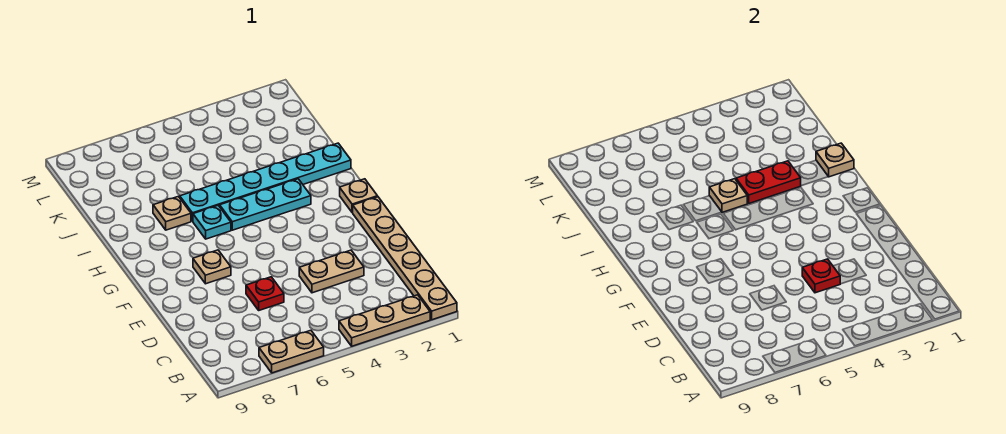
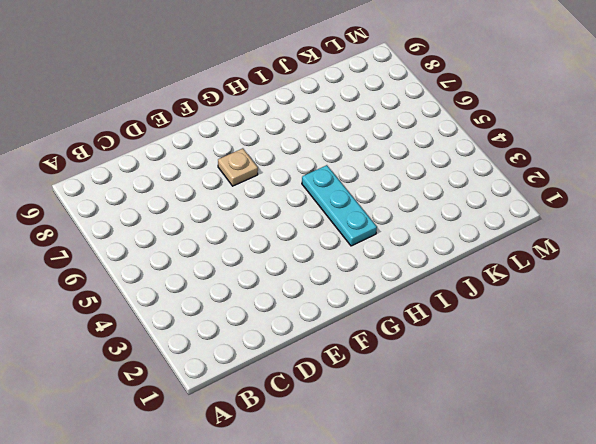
none -> tan 1x6 plate [353,197,457,320]
none -> tan 1x3 plate [339,295,430,346]
none -> tan 1x2 plate [259,330,324,373]

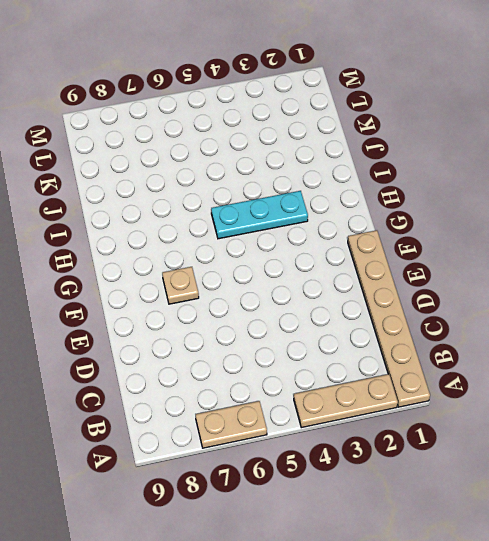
none -> tan 1x2 plate [299,250,364,293]
none -> red 1x1 plate [246,277,284,310]
none -> tan 1x1 plate [340,179,378,213]

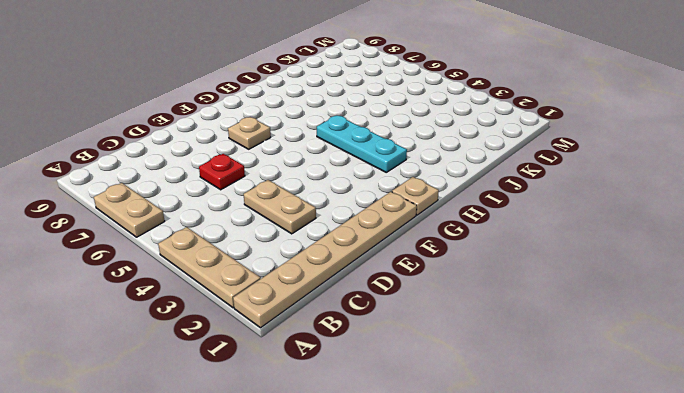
none -> cyan 1x1 plate [193,206,231,239]
none -> cyan 1x6 plate [180,143,351,221]
none -> tan 1x1 plate [153,196,191,230]

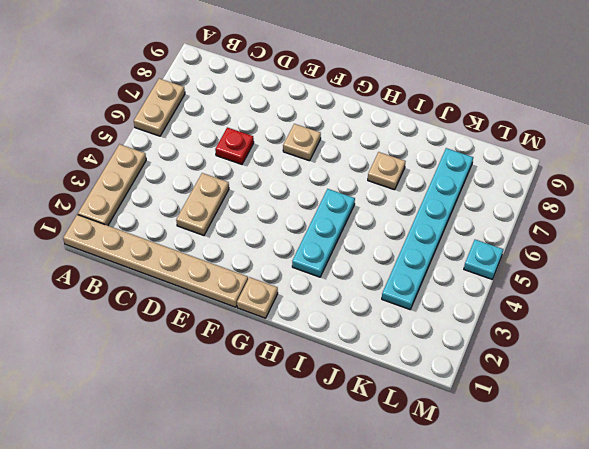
cyan 1x6 plate [382,148,473,309] -> cyan 1x6 plate moved to [180,143,351,221]
cyan 1x1 plate [464,240,503,279] -> cyan 1x1 plate moved to [193,206,231,239]
none -> red 1x1 plate [802,259,840,293]
none -> tan 1x1 plate [816,143,854,177]
none -> red 1x2 plate [736,161,801,203]

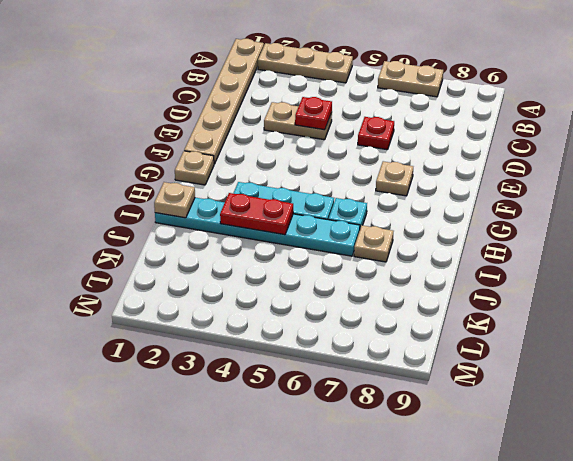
none -> tan 1x1 plate [709,179,747,212]

